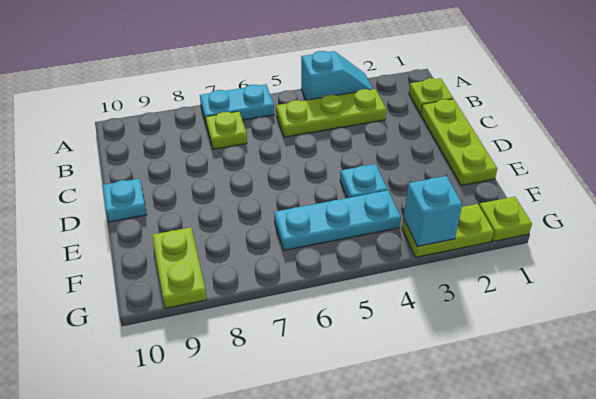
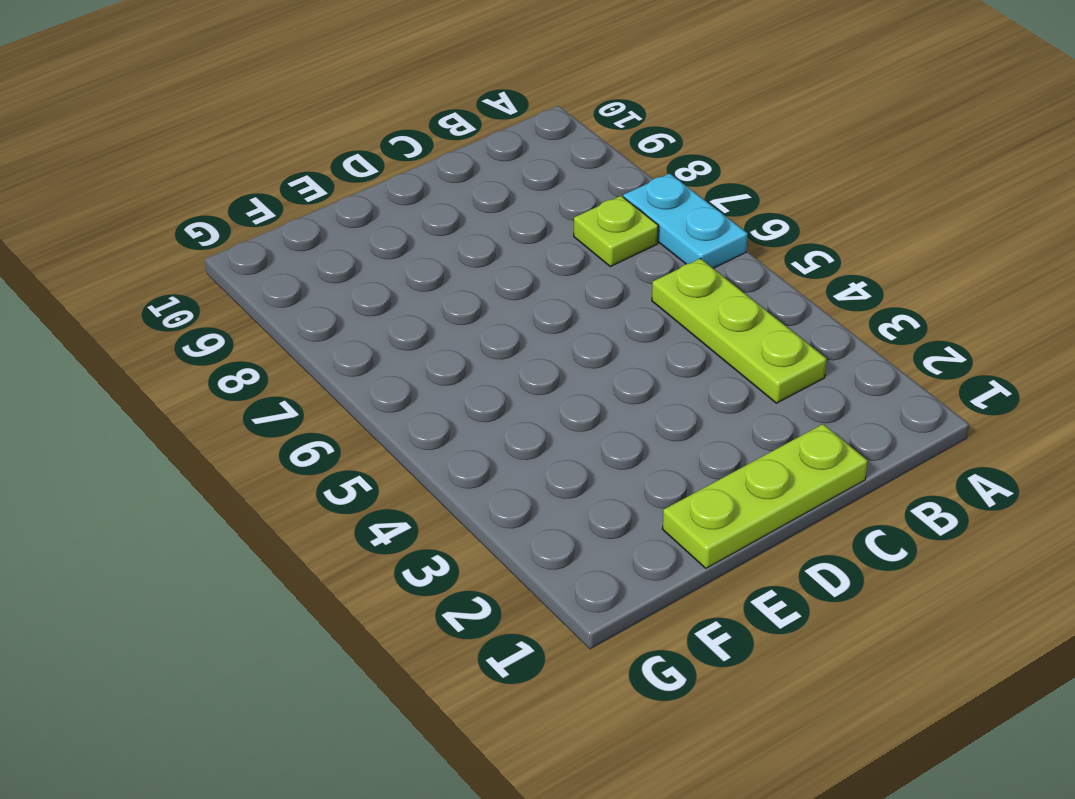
none -> cyan 1x2 slope [301,51,373,100]
none -> lime 1x1 plate [409,78,453,114]
none -> cyan 1x1 plate [102,178,147,222]

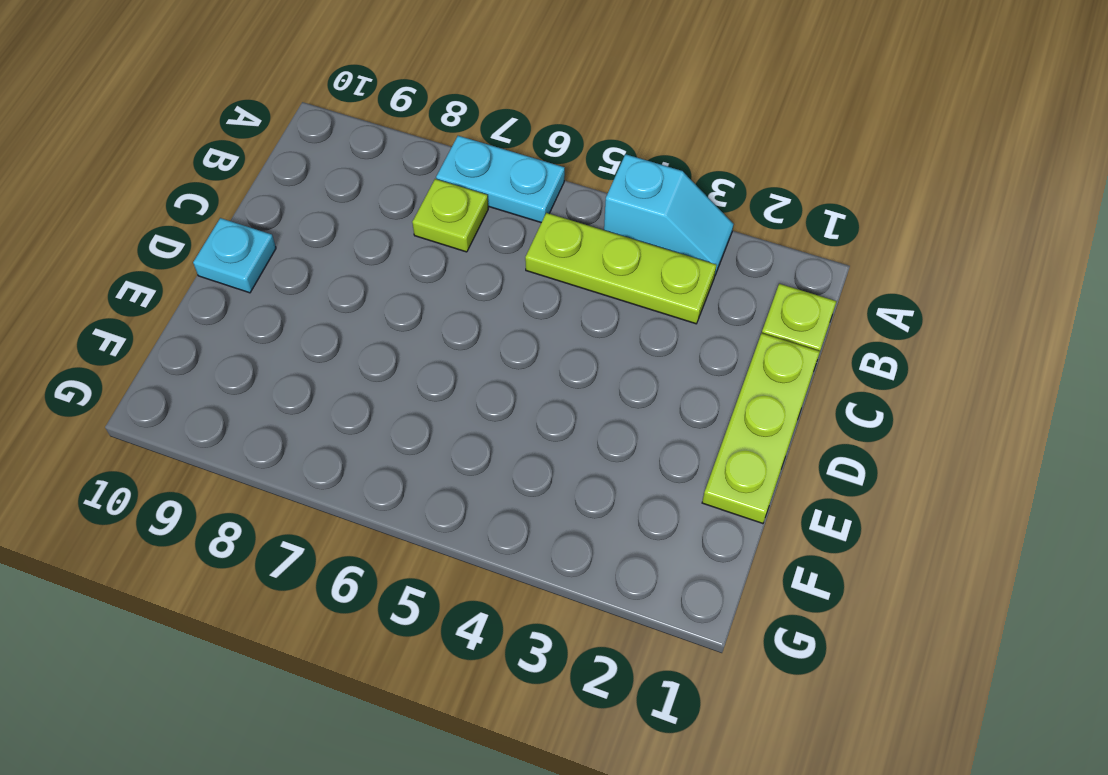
none -> cyan 1x1 plate [340,164,388,198]
none -> cyan 1x3 plate [274,190,401,250]
none -> lime 1x2 plate [152,227,207,308]

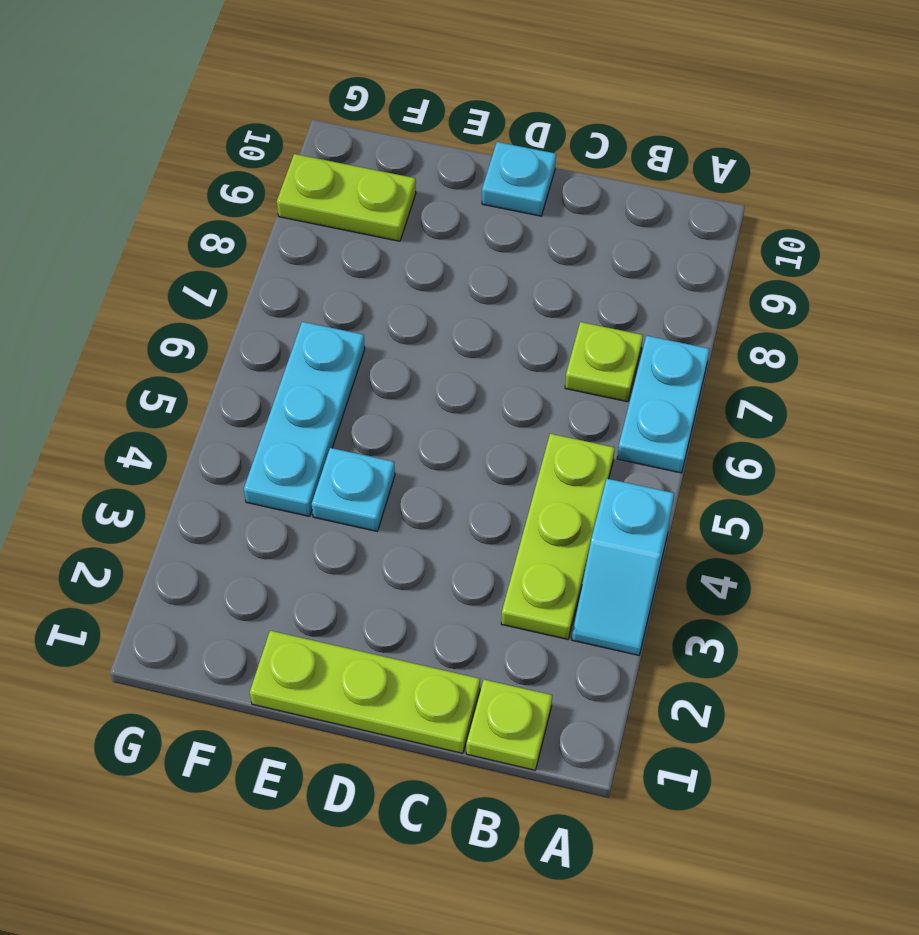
none -> lime 1x1 plate [479,197,532,242]
none -> lime 1x2 plate [402,204,494,257]
none -> cyan 1x1 brick [404,176,462,246]

